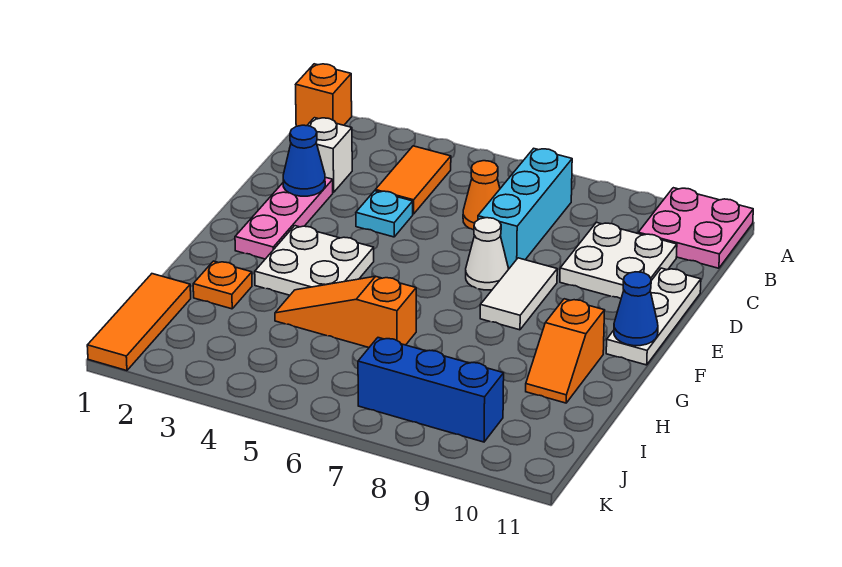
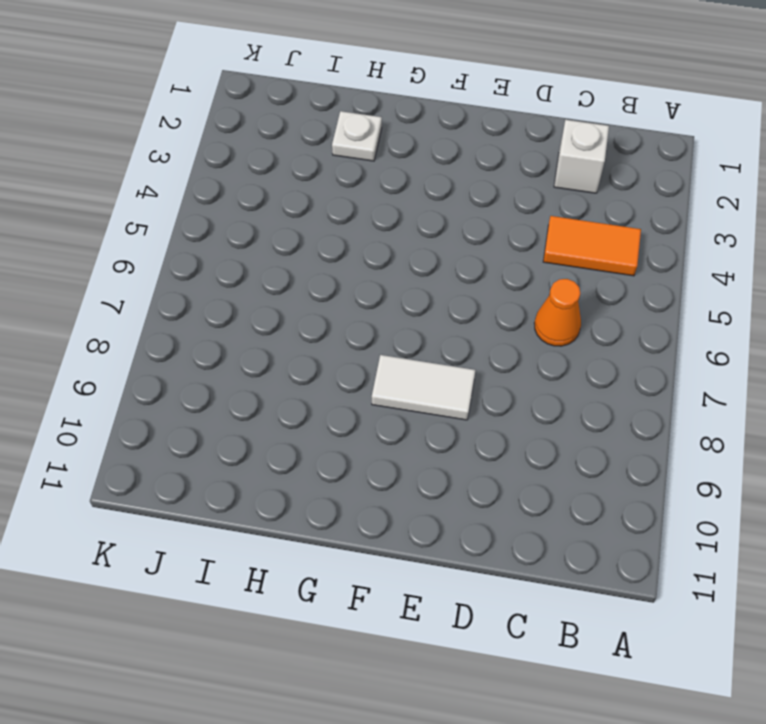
white 1x1 plate [332,111,382,161] -> orange 1x1 plate [193,261,252,309]
none -> orange 1x1 brick [296,64,352,126]
none -> pink 2x2 plate [638,188,753,268]
none -> cyan 1x3 brick [478,148,572,268]

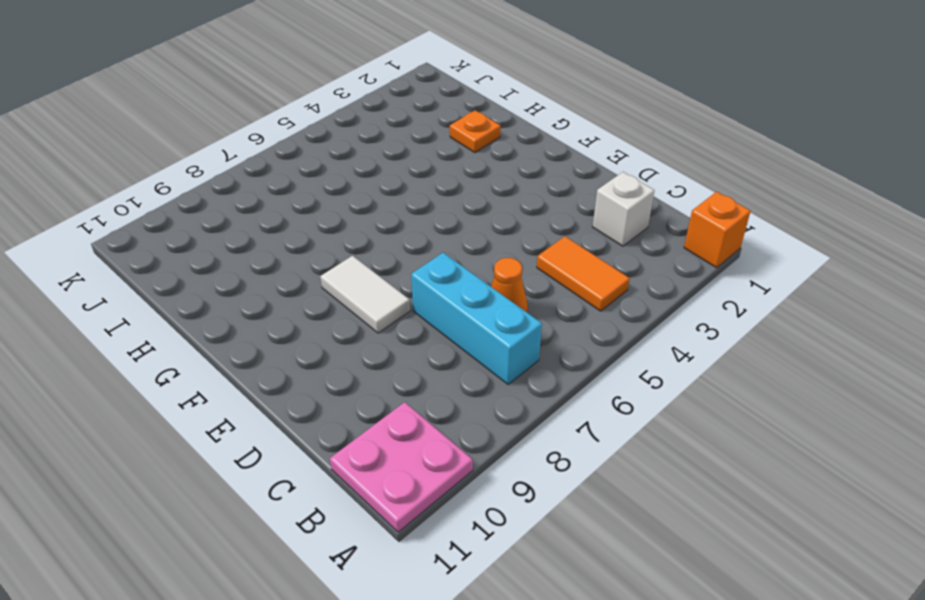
none -> white 2x2 plate [560,222,677,299]
none -> pink 1x3 plate [235,177,333,259]
none -> cyan 1x1 plate [356,191,413,237]

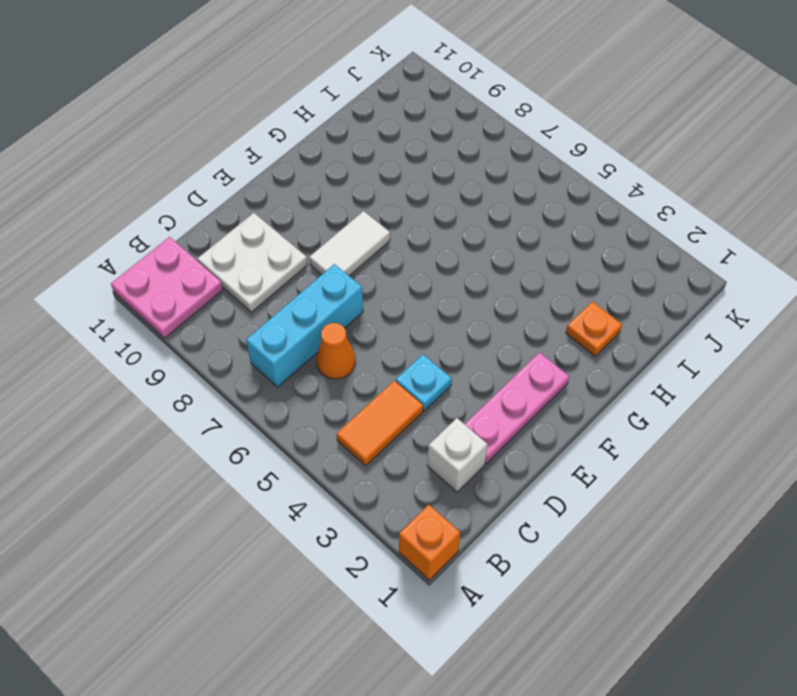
none -> white 1x3 plate [606,268,701,365]
none -> white 1x1 cone [466,218,508,290]
none -> white 2x2 plate [255,226,374,295]

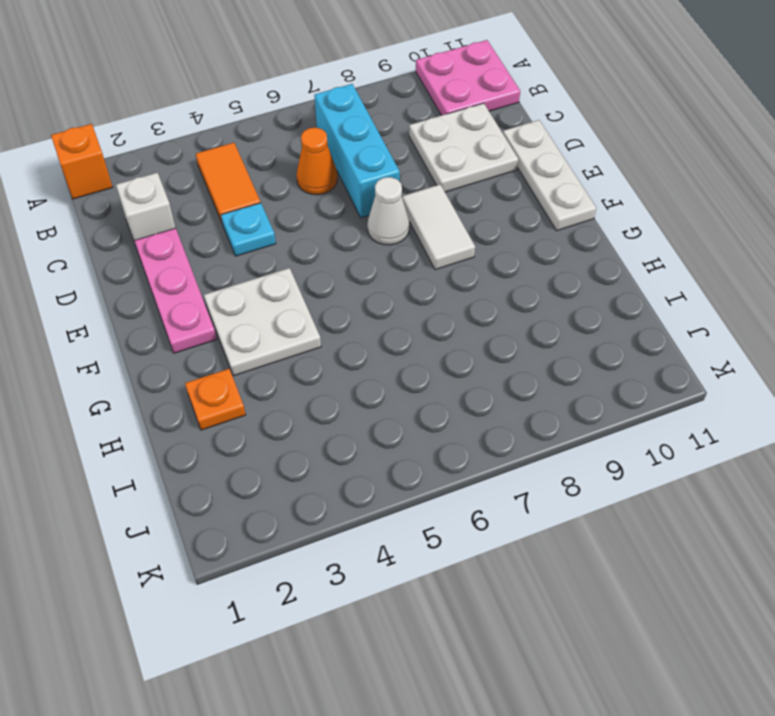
none -> orange 1x2 slope [526,299,605,403]
none -> orange 1x3 slope [275,276,416,348]
none -> orange 1x3 tile [87,274,191,371]

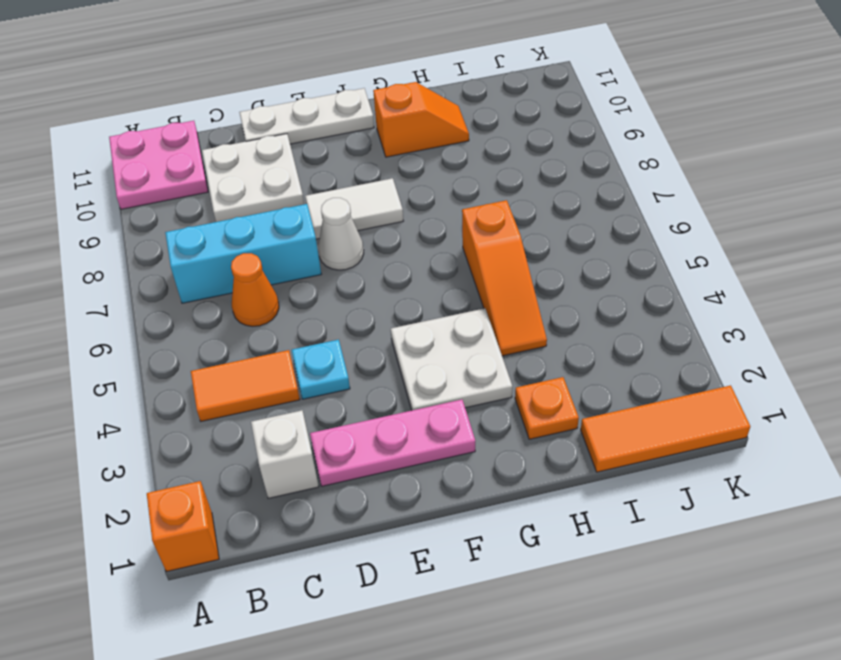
none -> blue 1x3 brick [358,338,504,442]
none -> blue 1x1 cone [283,125,325,196]
none -> blue 1x1 cone [614,272,658,346]

